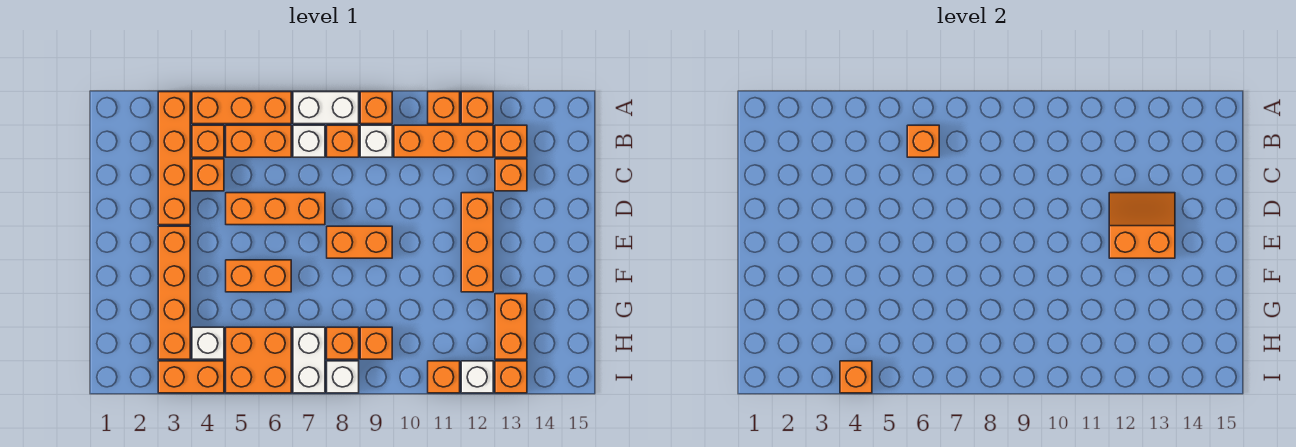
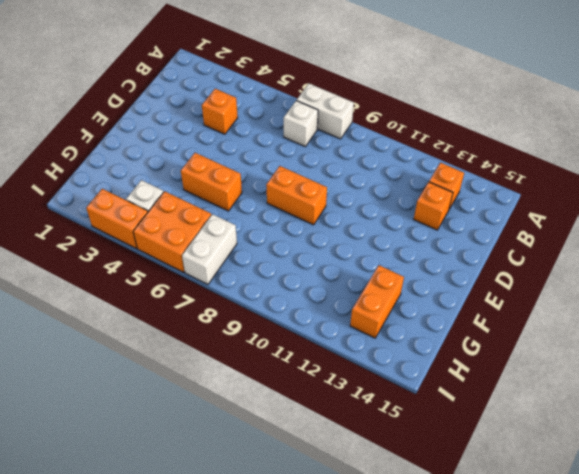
none -> orange 1x4 brick [158,92,190,225]
none -> orange 1x3 brick [192,92,291,124]
none -> orange 1x1 brick [360,92,392,124]
none -> orange 1x1 brick [428,92,460,124]

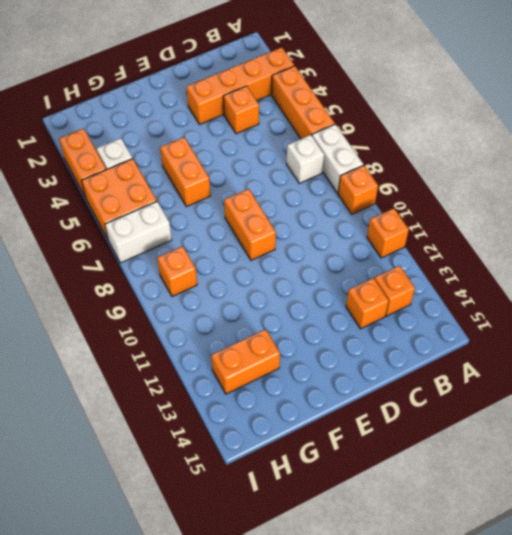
none -> orange 1x1 brick [461,92,493,124]
none -> orange 1x1 brick [192,125,224,157]
none -> orange 1x2 brick [226,125,291,157]
none -> orange 1x1 brick [327,125,359,157]

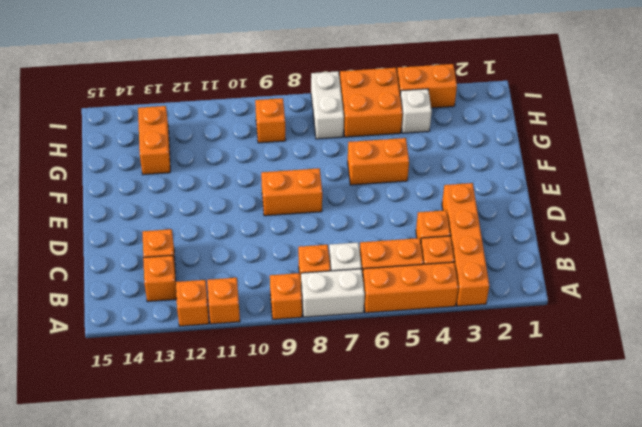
none -> white 1x1 brick [360,125,392,157]
none -> orange 1x3 brick [394,125,493,157]
none -> orange 1x3 brick [226,193,325,225]
none -> orange 1x3 brick [461,193,493,292]

